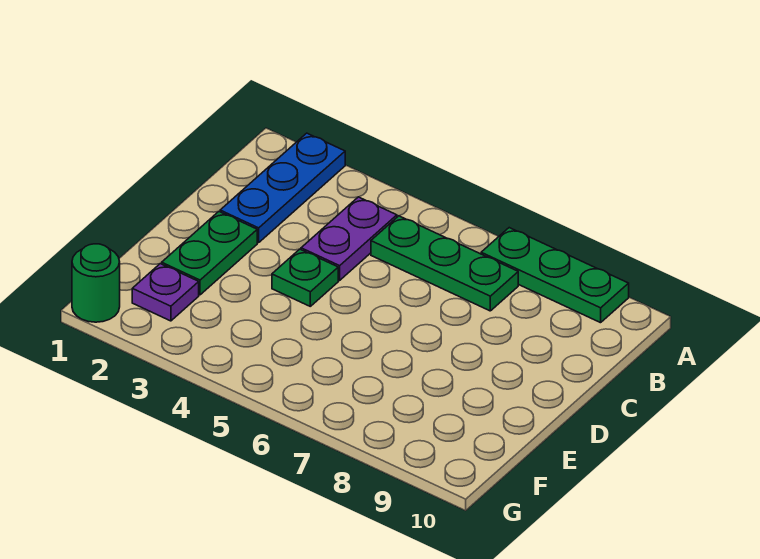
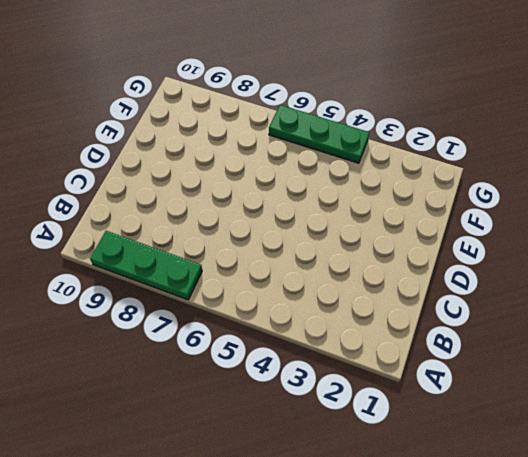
green 1x3 plate [269,105,370,163] -> green 1x3 plate moved to [371,216,518,311]
none -> blue 1x3 plate [220,133,345,243]
none -> purple 1x2 plate [301,197,397,280]

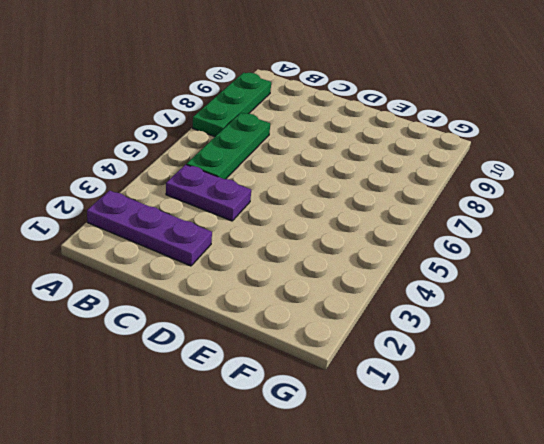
purple 1x3 plate [87,190,212,266] -> blue 1x3 plate [220,133,345,243]
none -> green 1x2 plate [162,212,257,295]
none -> green 1x1 plate [272,249,338,306]

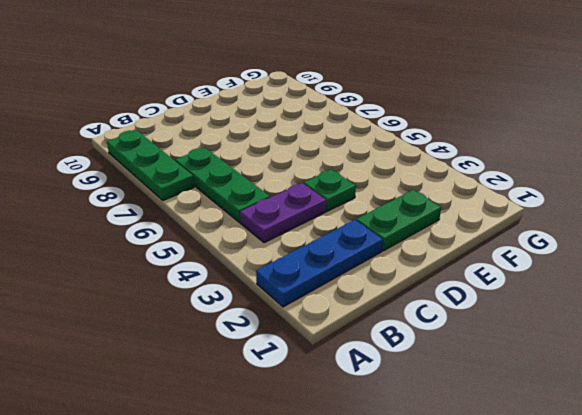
none -> purple 1x1 plate [132,264,199,321]
none -> green 1x1 round brick [72,244,120,322]

